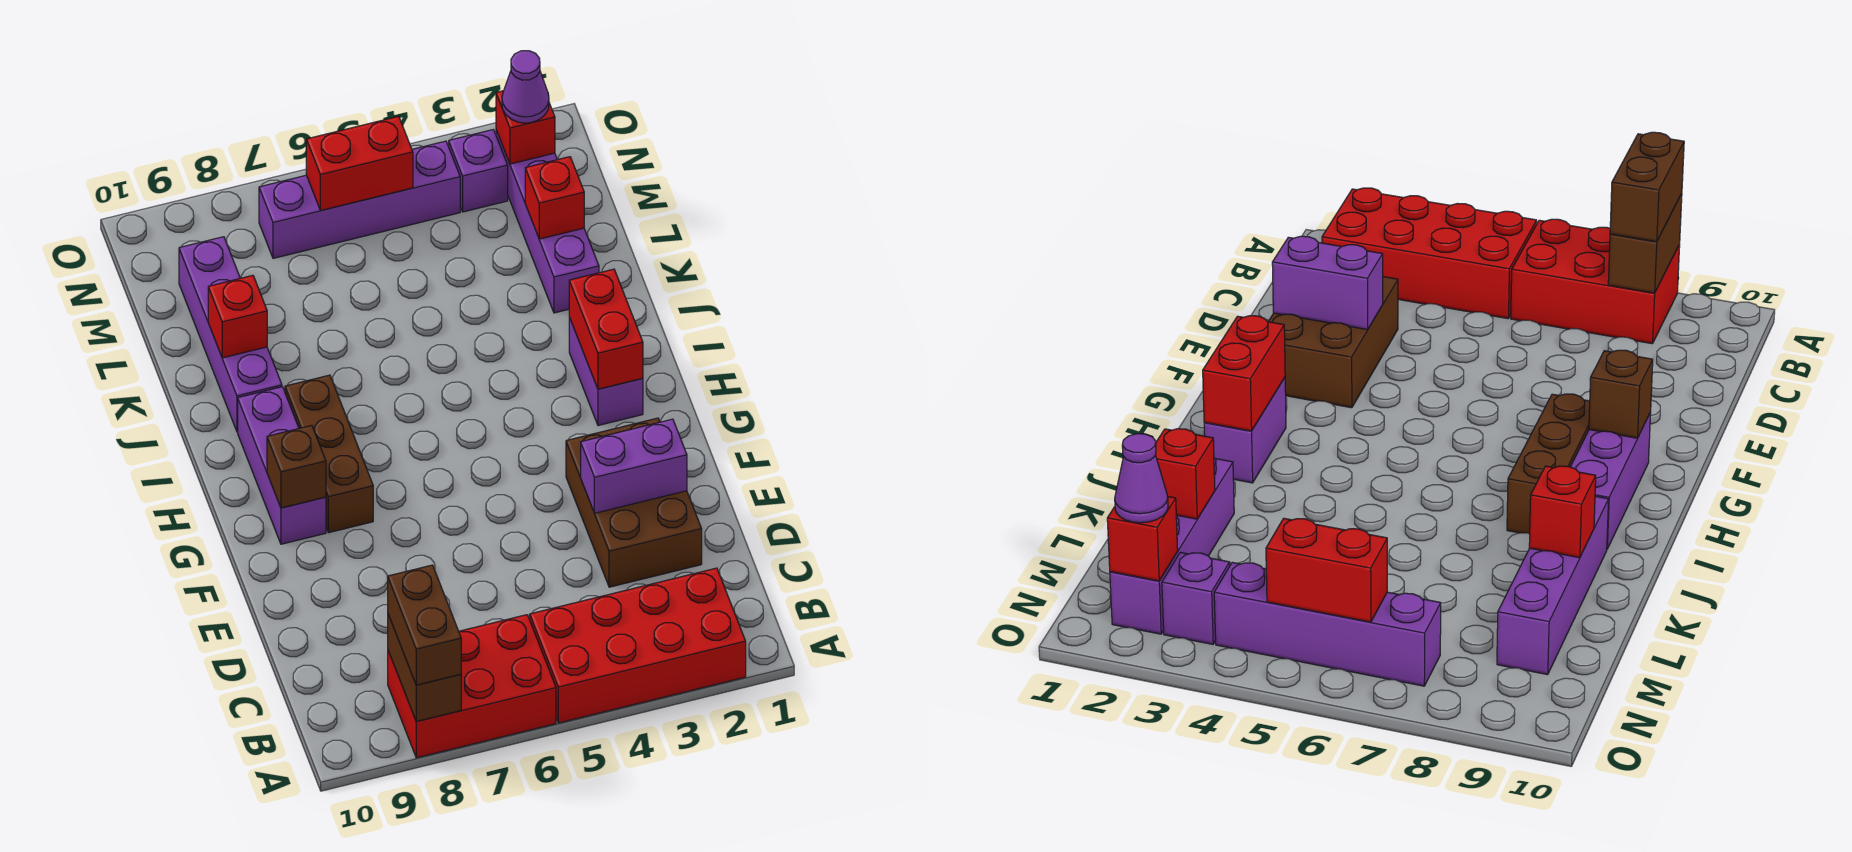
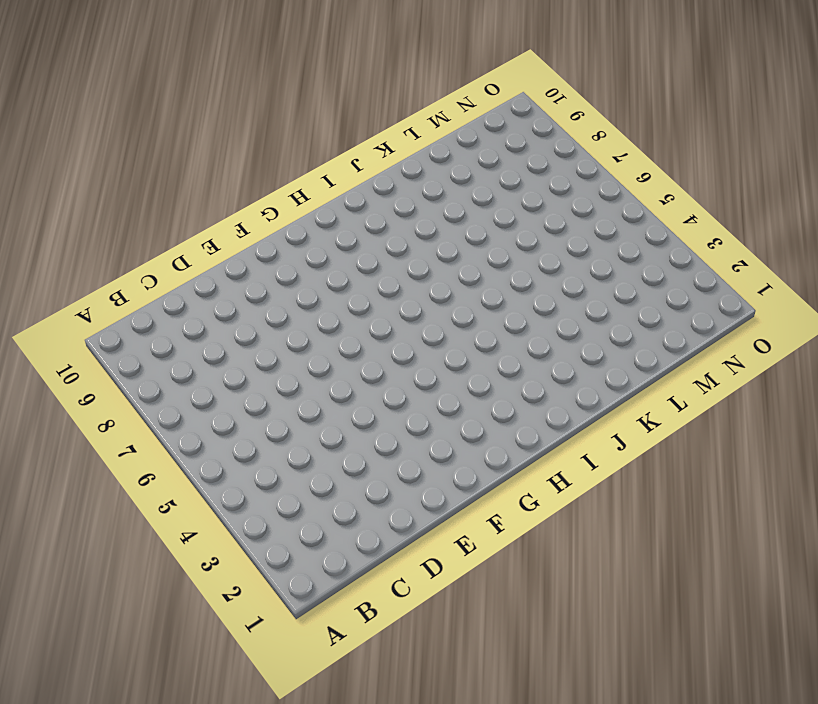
none -> red 2x4 brick [530,568,746,723]
none -> red 2x3 brick [388,615,556,758]
none -> brown 2x3 brick [566,418,702,587]

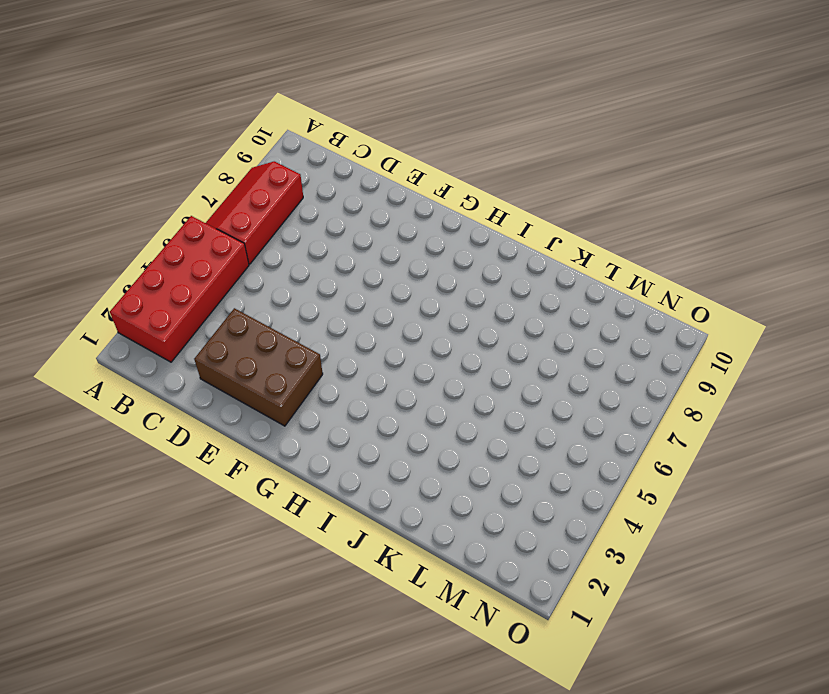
red 2x3 slope [206,161,303,264] -> red 2x3 brick [388,615,556,758]
none -> brown 1x3 brick [285,375,373,533]
none -> purple 1x3 brick [238,387,326,544]
none -> purple 1x2 brick [569,317,643,426]

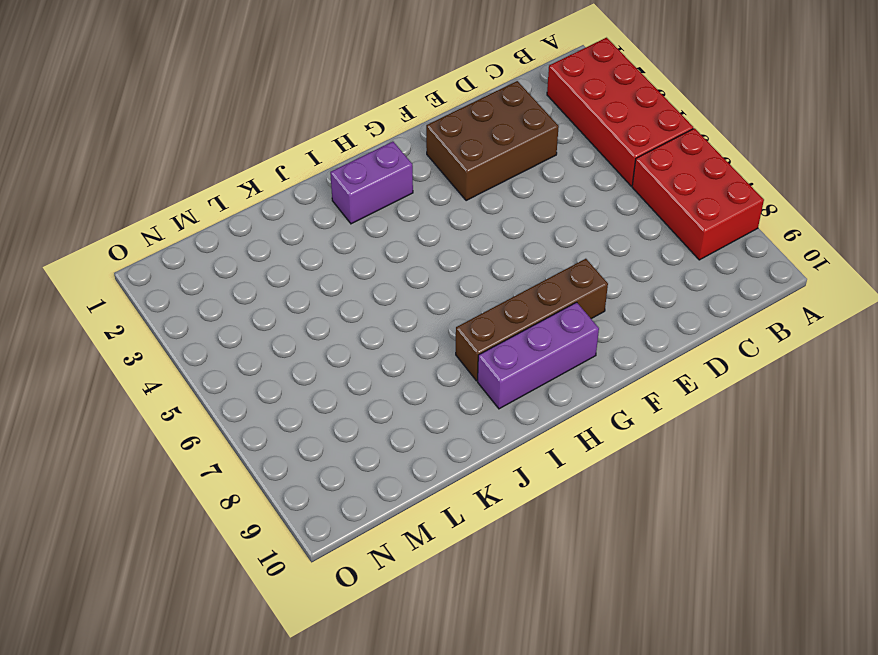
brown 1x4 brick [456,259,608,381] -> brown 1x3 brick [285,375,373,533]
none -> purple 1x4 brick [179,237,282,432]
none -> purple 1x4 brick [496,130,599,313]
none -> purple 1x1 brick [449,130,508,212]

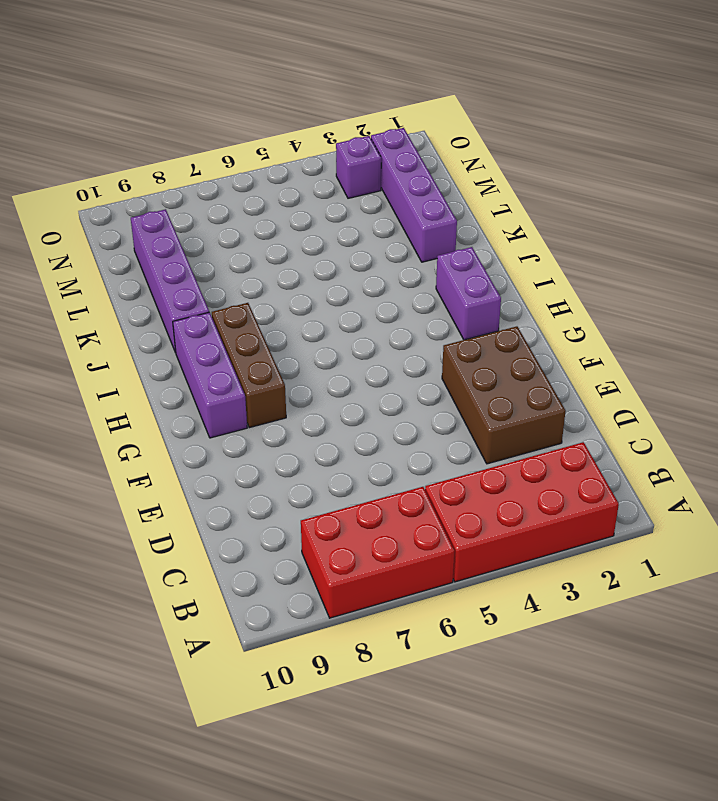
none -> purple 1x4 brick [259,141,460,258]
none -> brown 1x2 brick [388,615,461,721]
none -> purple 1x2 brick [581,419,687,513]

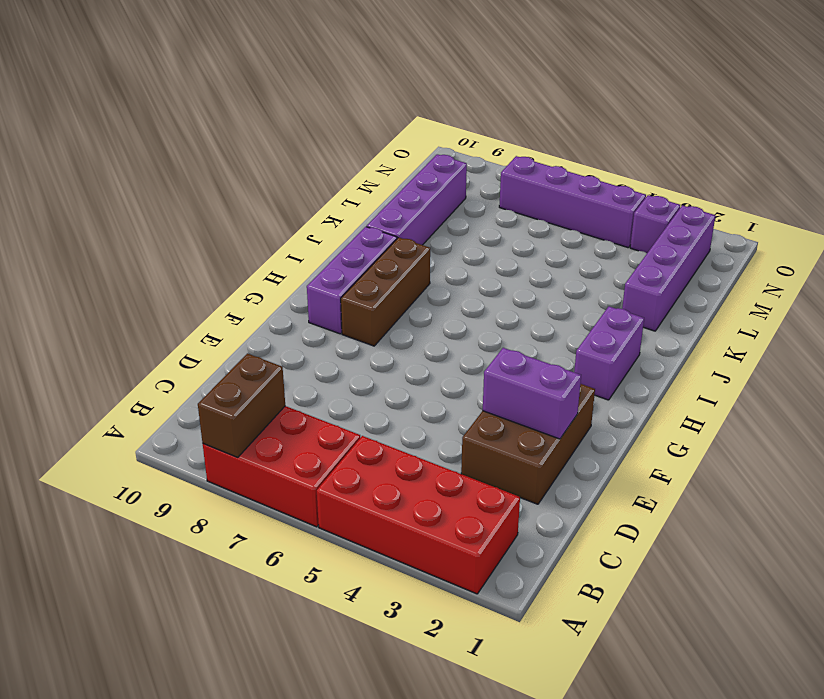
none -> brown 1x1 brick [267,425,326,508]
none -> red 1x2 brick [569,269,643,389]
none -> red 1x1 brick [208,275,267,358]

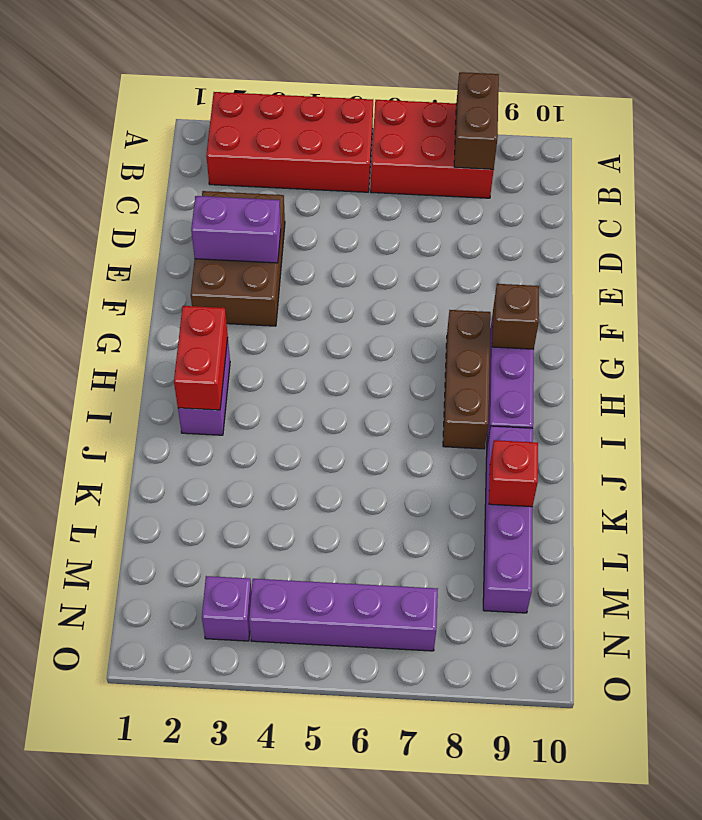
none -> purple 1x4 brick [496,130,599,313]
none -> red 1x1 brick [525,157,584,239]
none -> red 1x1 brick [496,91,555,164]

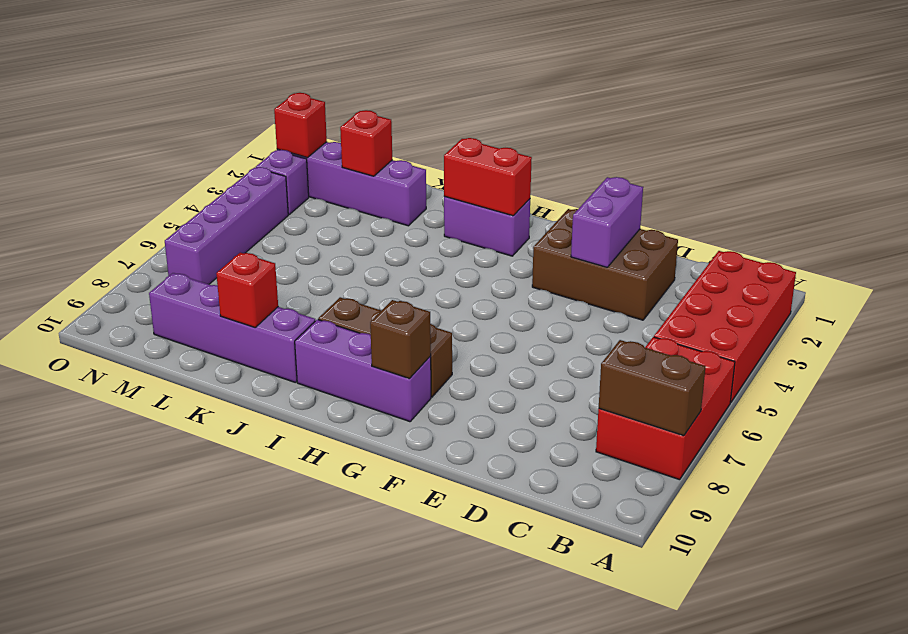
none -> red 1x2 brick [306,116,413,210]
none -> brown 1x2 brick [388,565,461,685]
none -> purple 1x1 cone [502,51,549,123]

